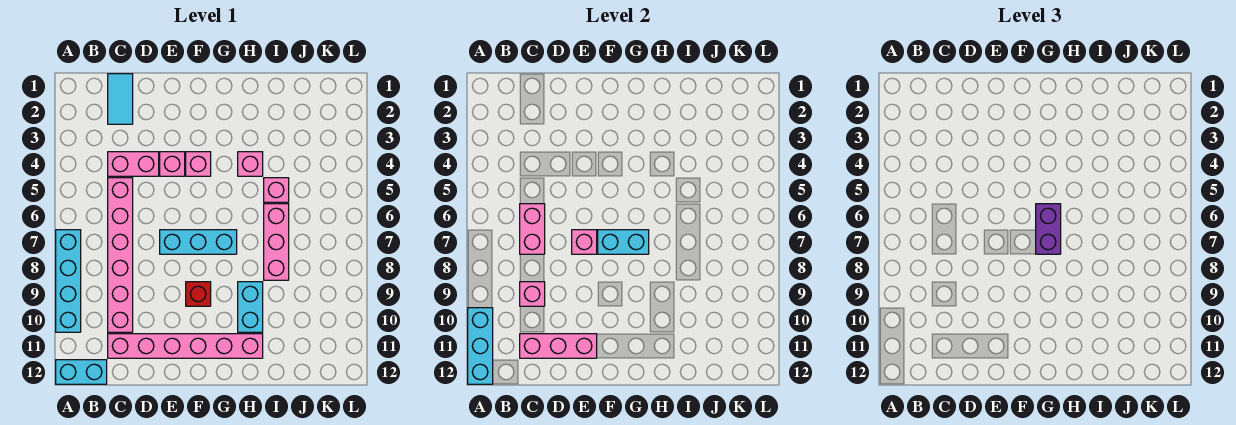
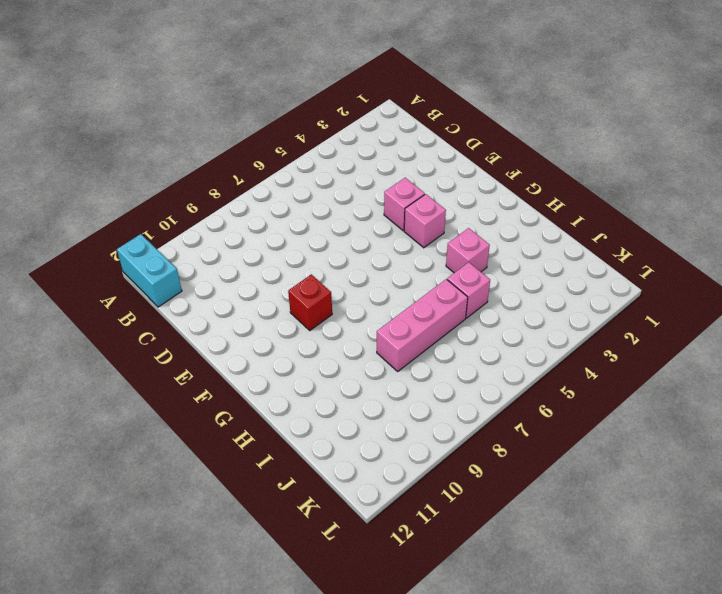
none -> cyan 1x4 brick [56,230,81,332]
none -> cyan 1x2 tile [108,74,133,124]
none -> pink 1x2 brick [108,152,159,176]

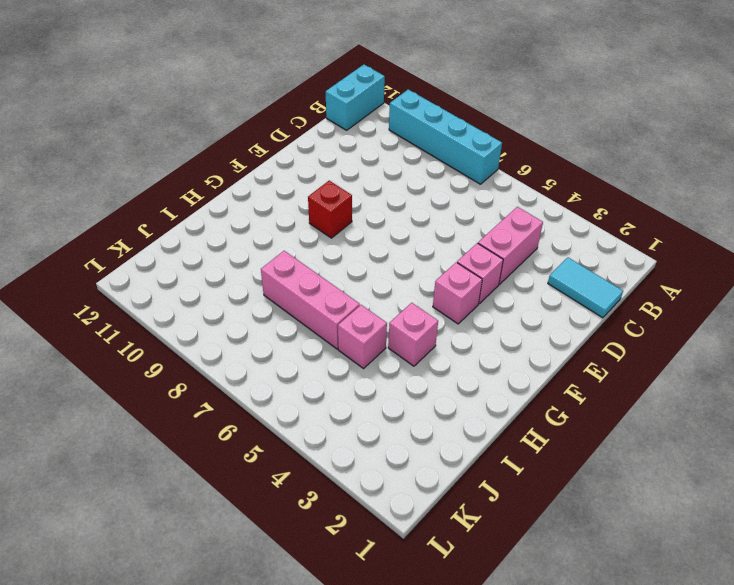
none -> pink 1x6 brick [108,178,133,332]
none -> pink 1x6 brick [108,334,263,358]
none -> cyan 1x3 brick [160,230,237,254]

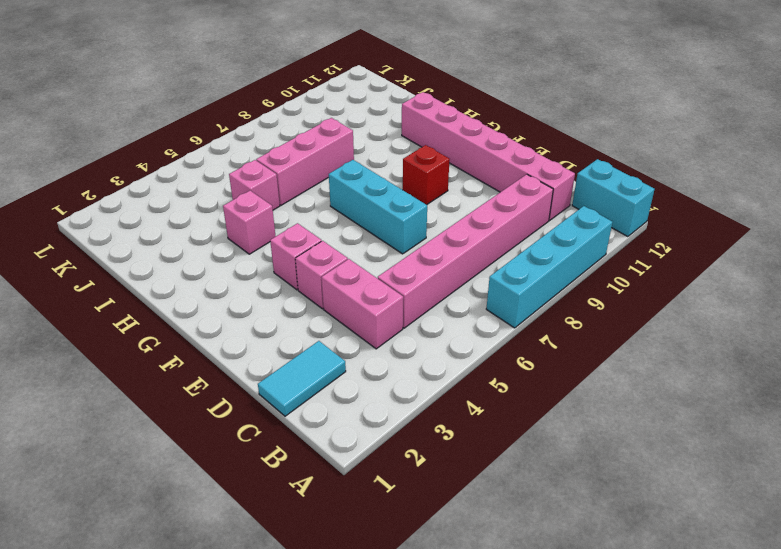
none -> cyan 1x2 brick [238,282,263,332]
none -> cyan 1x3 brick [468,308,493,384]
none -> pink 1x2 brick [520,204,545,254]

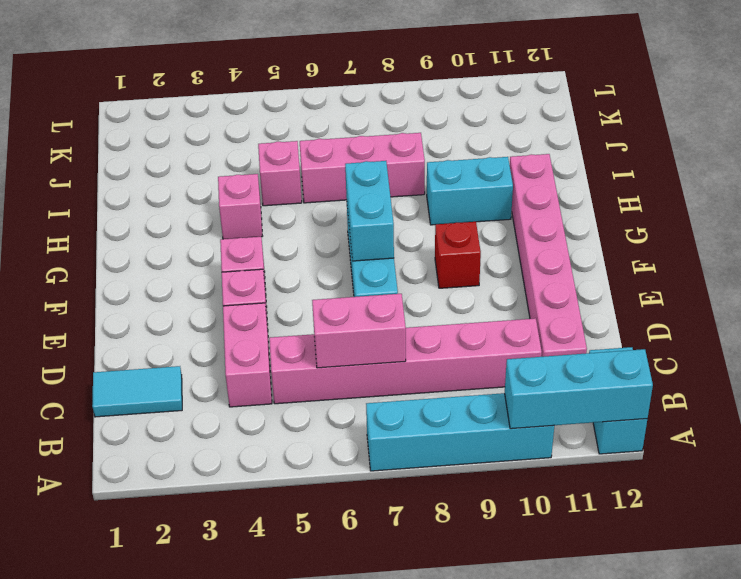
none -> pink 1x1 brick [520,282,545,306]
none -> pink 1x3 brick [520,334,597,358]
none -> pink 1x1 brick [572,230,597,254]

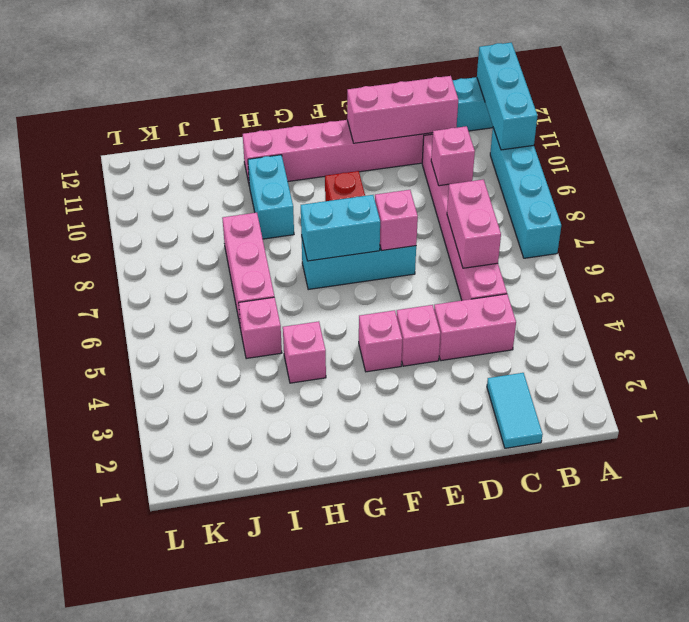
none -> purple 1x2 brick [1036,204,1061,254]

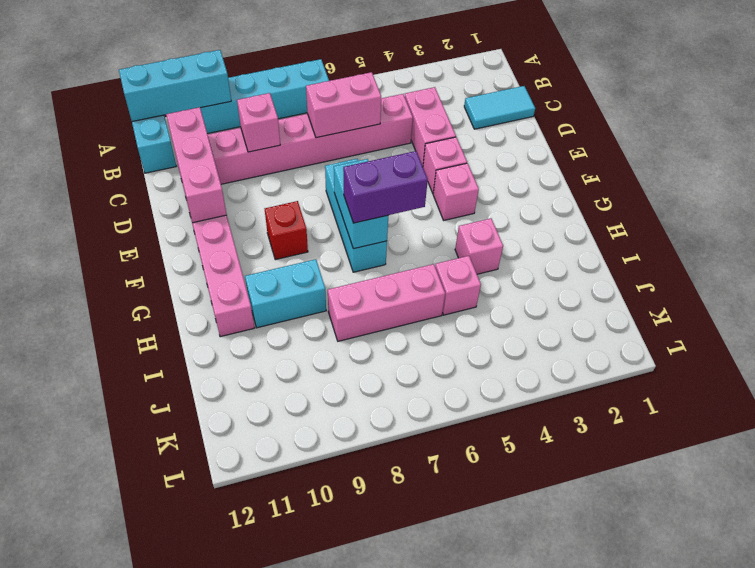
none -> pink 1x1 brick [572,230,597,254]

